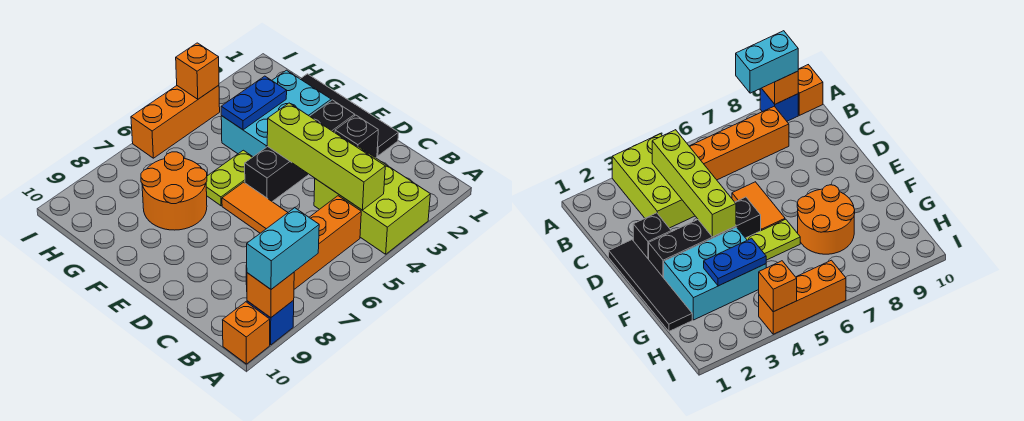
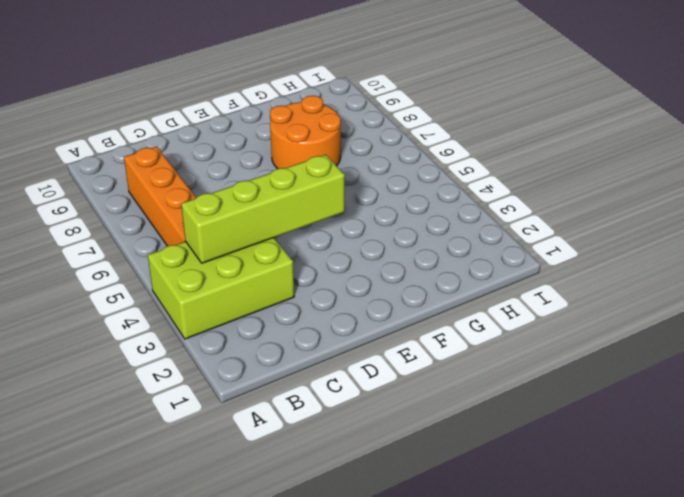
none -> blue 1x1 brick [247,300,294,345]
none -> orange 1x1 brick [223,302,270,364]
none -> black 1x4 tile [301,74,398,156]

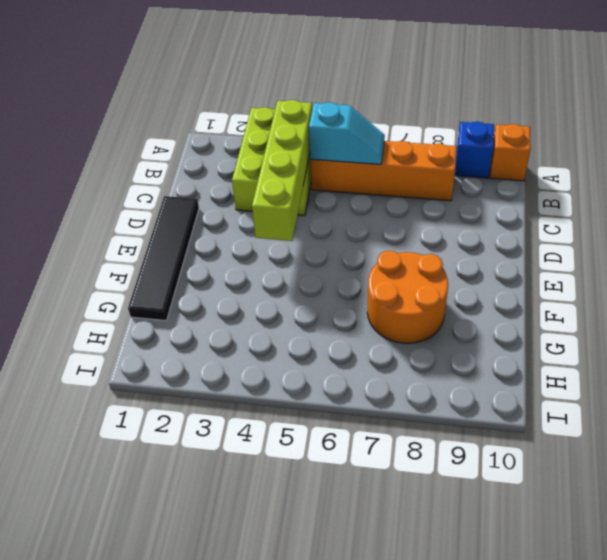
cyan 1x2 slope [309,102,385,164] -> none
none -> black 1x1 brick [335,115,378,158]
none -> orange 1x2 tile [222,182,288,233]
none -> black 1x4 brick [245,100,355,201]

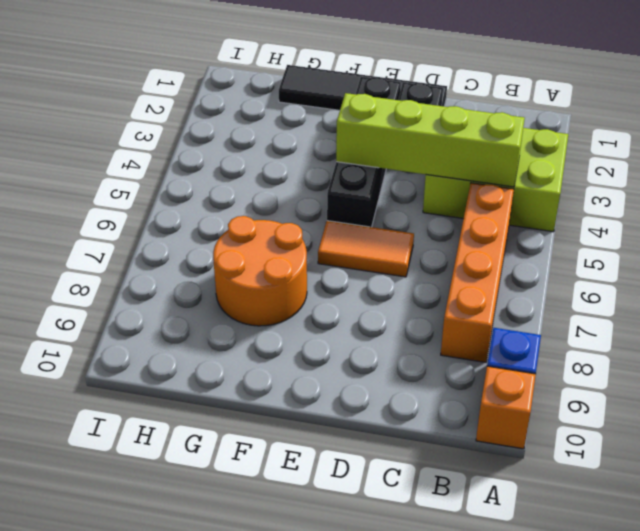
none -> cyan 2x3 brick [221,70,331,157]
none -> lime 1x2 plate [206,150,253,206]
none -> orange 1x3 brick [131,85,220,158]

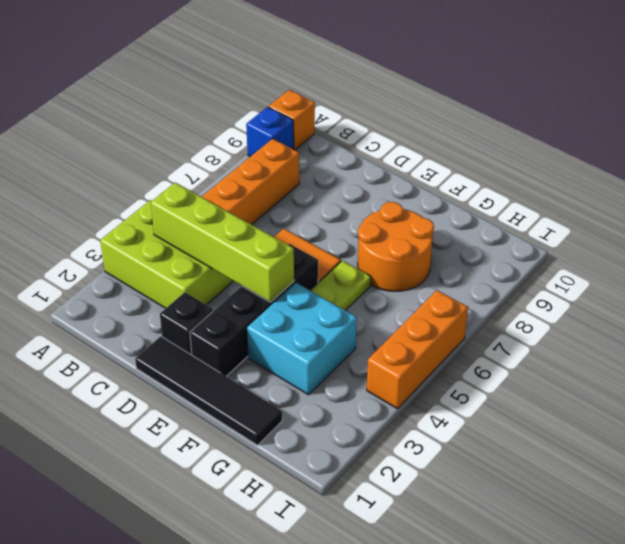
cyan 2x2 brick [247,282,357,395] -> cyan 2x3 brick [221,70,331,157]
none -> orange 1x1 brick [247,272,294,318]
none -> blue 1x2 plate [221,76,287,130]
none -> orange 1x1 brick [176,43,219,99]

